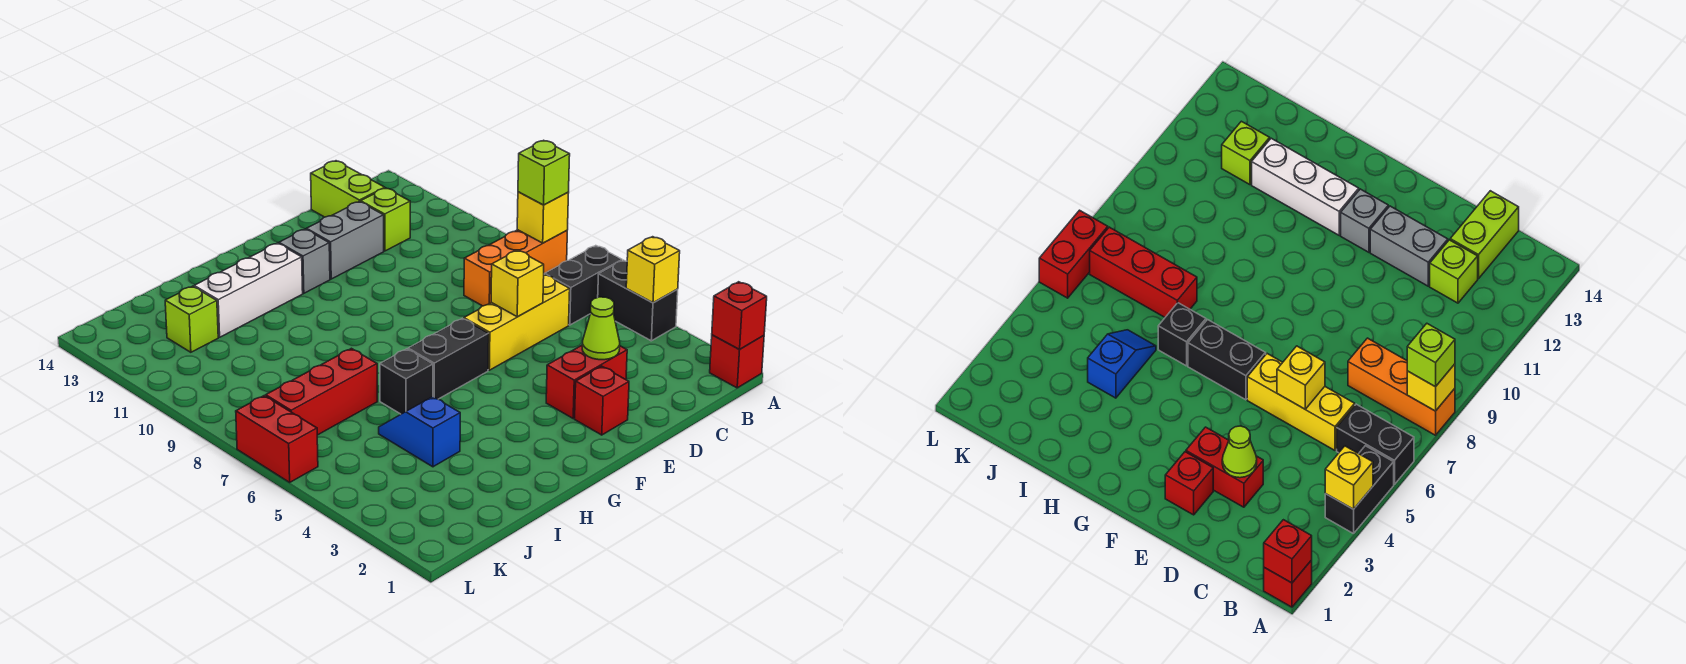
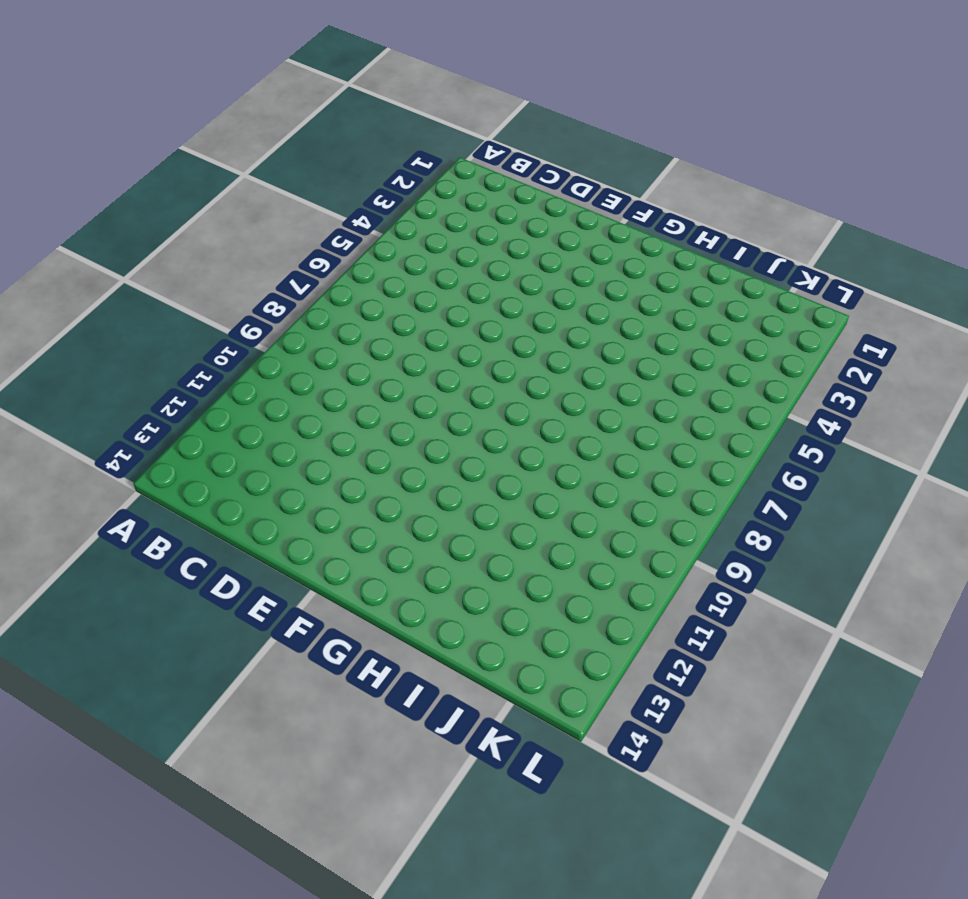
none -> red 1x1 brick [710,335,764,388]
none -> black 1x2 brick [598,260,678,341]
none -> black 1x2 brick [545,246,622,325]

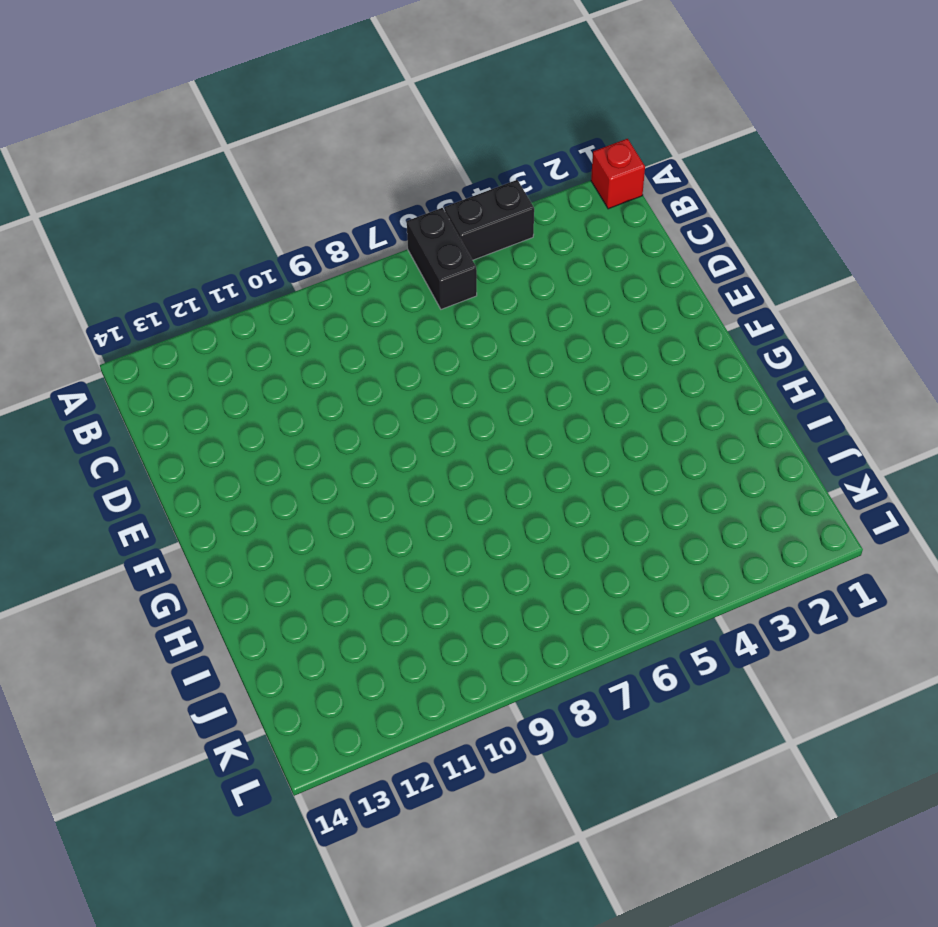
none -> orange 1x3 brick [464,230,567,306]
none -> yellow 1x3 brick [464,274,570,370]
none -> lime 1x1 brick [361,188,410,251]

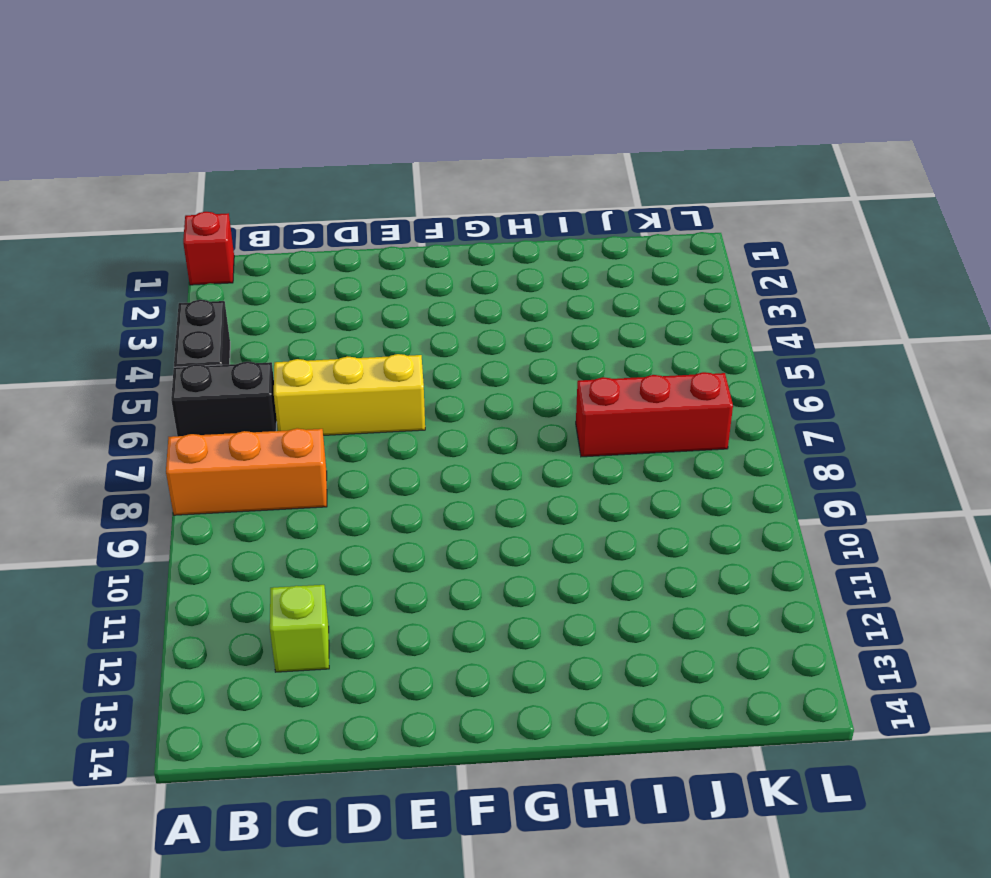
none -> lime 1x2 brick [311,161,385,217]
none -> red 1x2 brick [546,345,627,418]
none -> grey 1x2 brick [306,201,384,279]

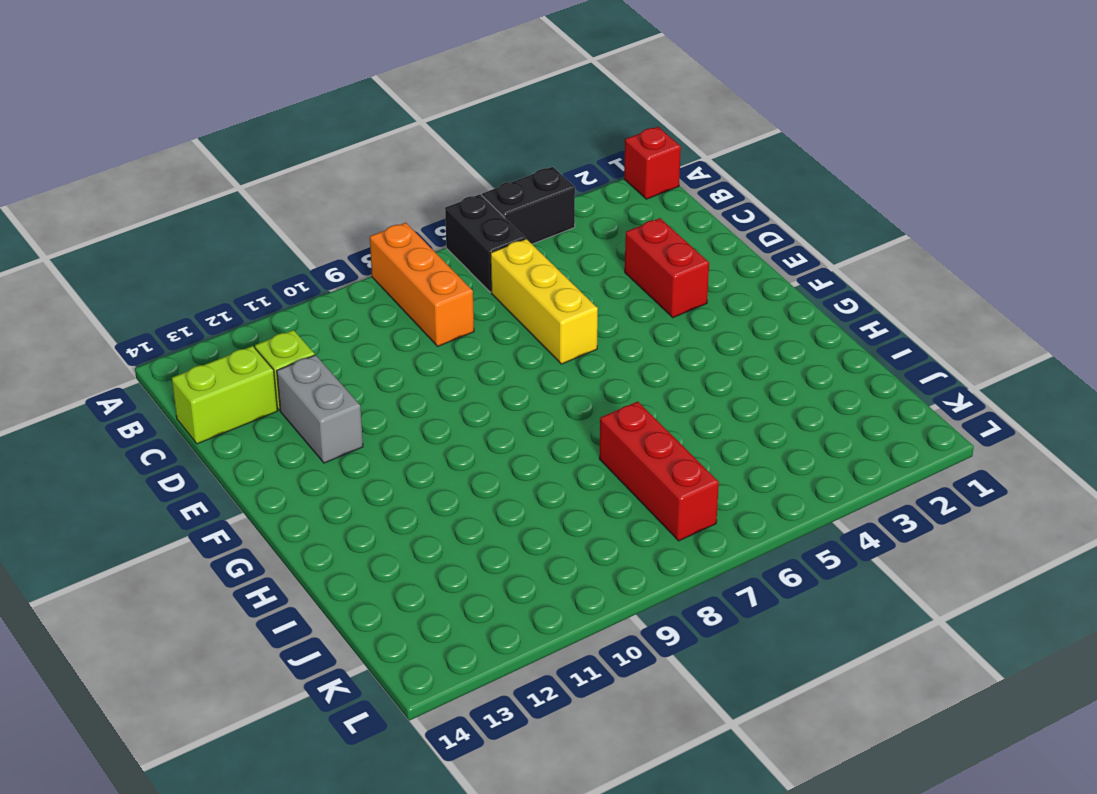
none -> red 1x1 brick [575,366,629,435]
none -> black 1x2 brick [408,318,489,399]
none -> grey 1x1 brick [279,229,330,293]

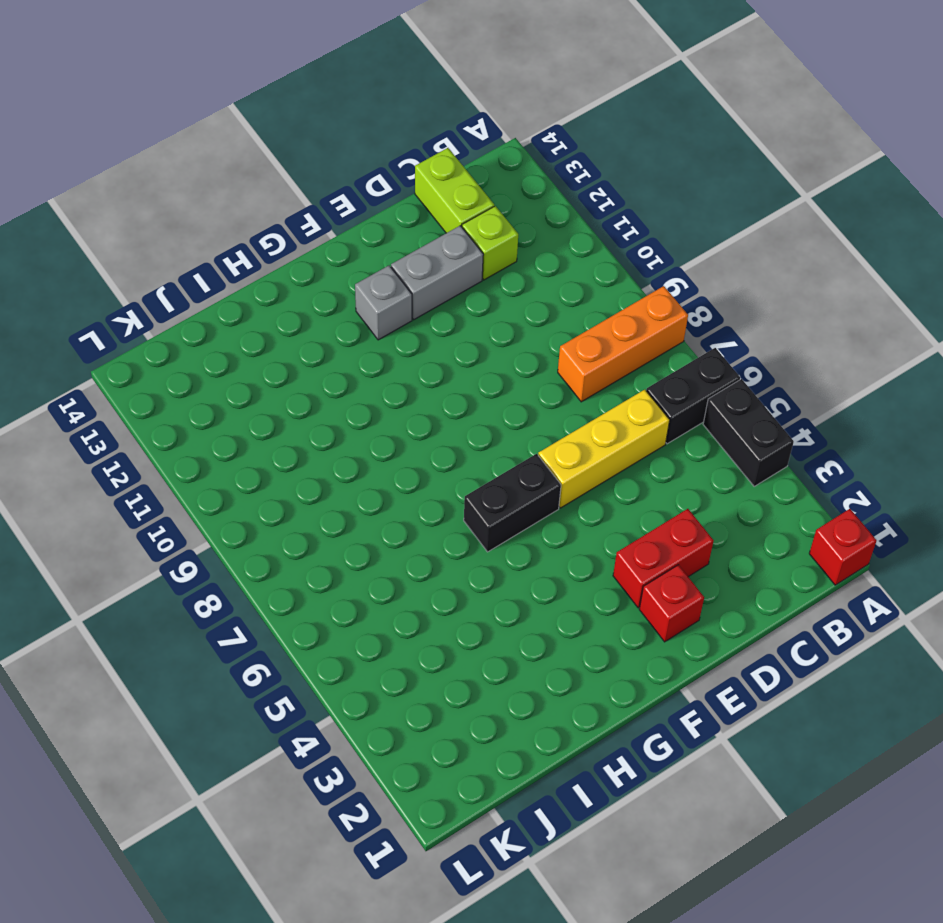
none -> white 1x3 brick [194,243,303,337]
none -> black 1x1 brick [380,349,433,414]
none -> blue 1x2 slope [379,397,460,467]

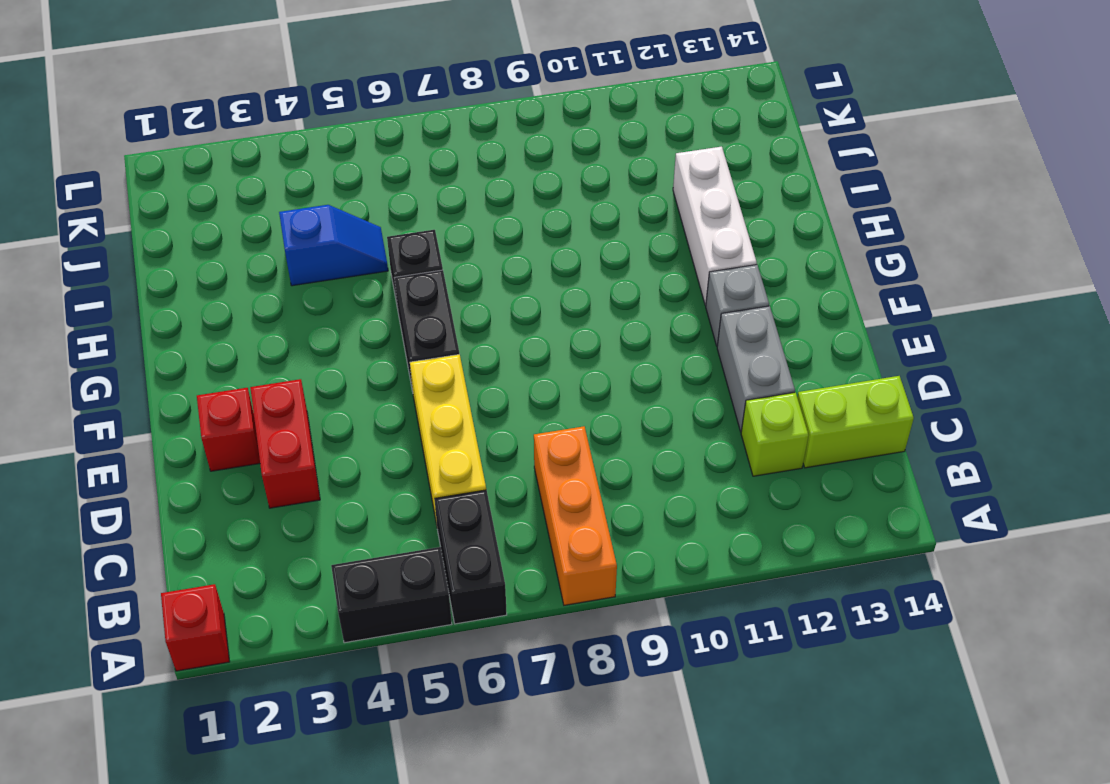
none -> red 1x3 brick [266,348,377,435]
none -> lime 1x1 brick [165,286,218,352]
none -> red 1x2 brick [236,396,318,482]

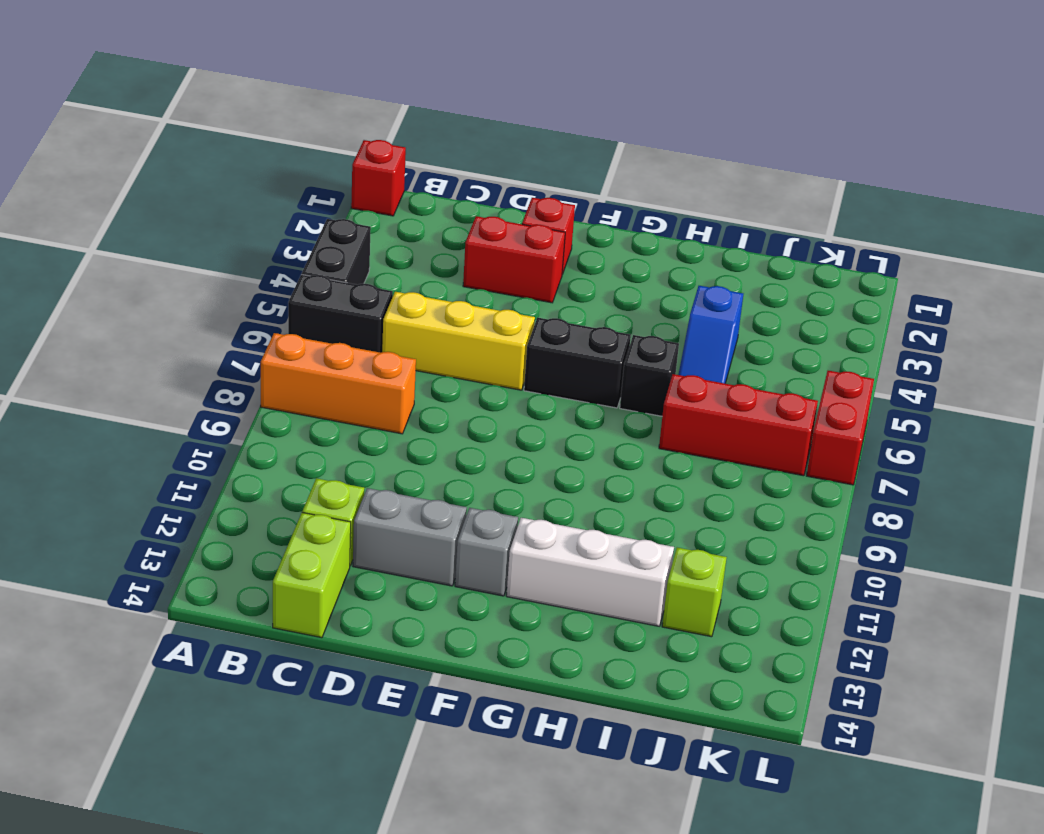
none -> red 1x1 brick [712,282,767,350]
none -> yellow 1x1 brick [626,237,680,303]
none -> yellow 1x1 brick [517,192,569,243]

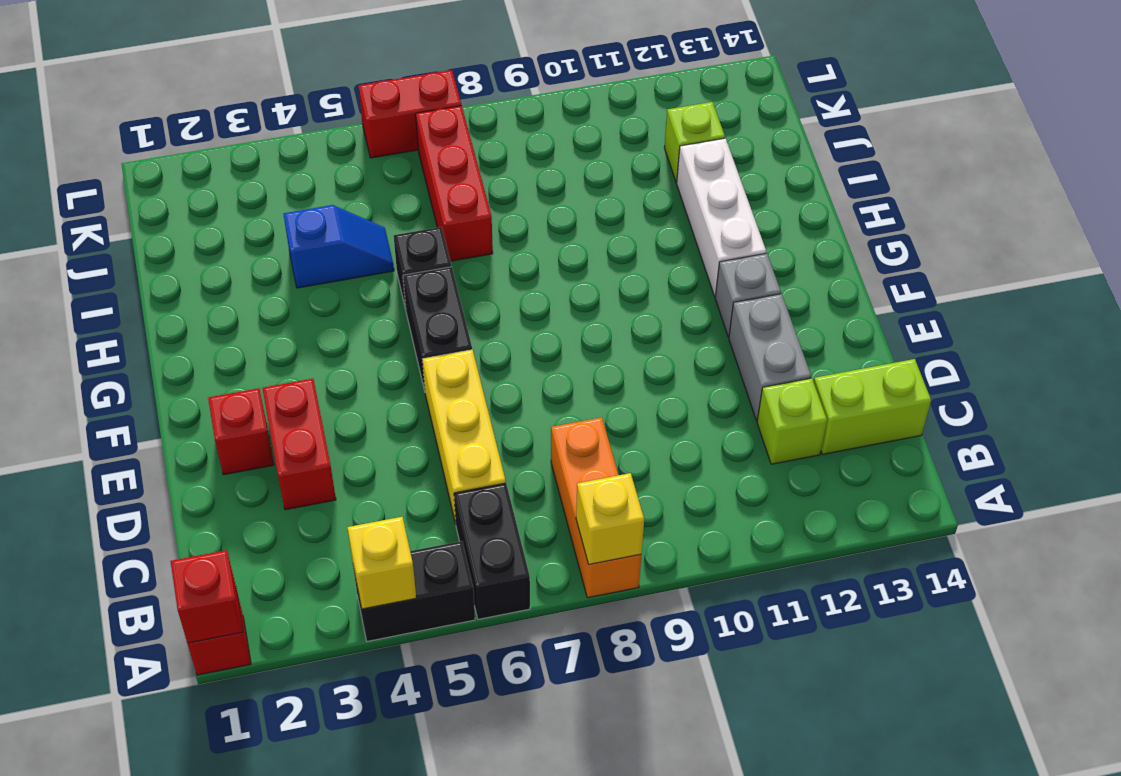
none -> lime 1x1 cone [582,297,620,360]
none -> yellow 1x1 brick [491,250,544,317]
none -> lime 1x1 brick [518,140,570,205]

